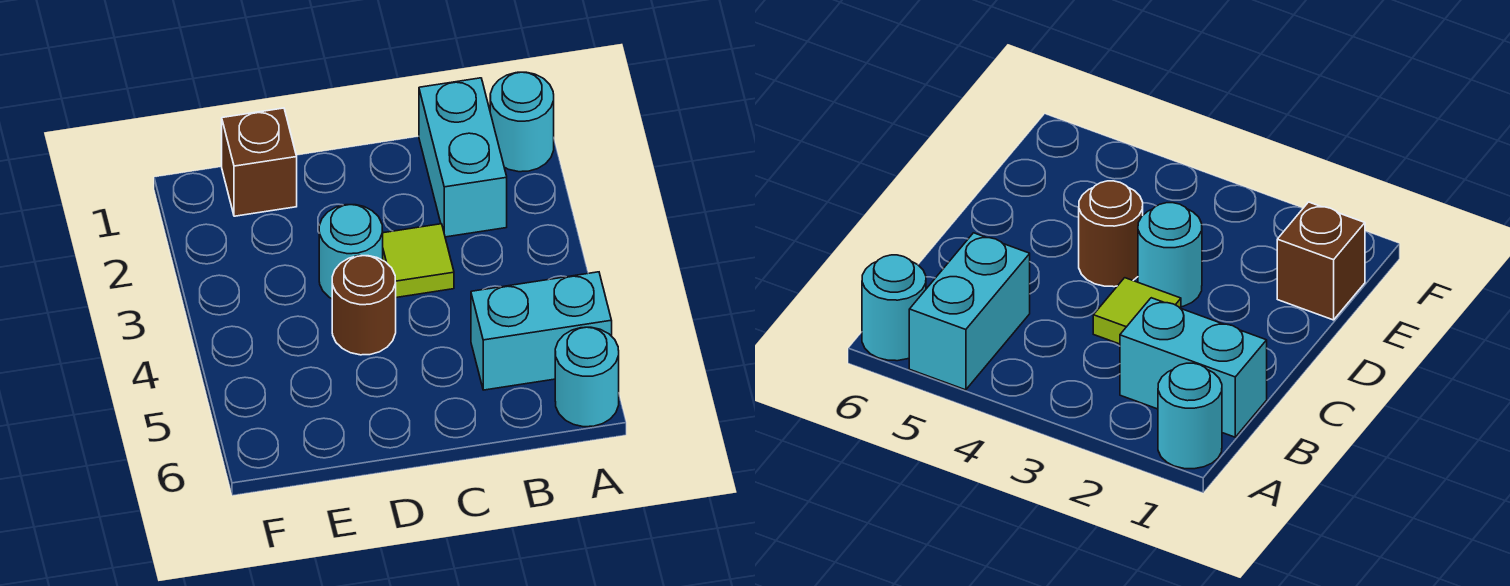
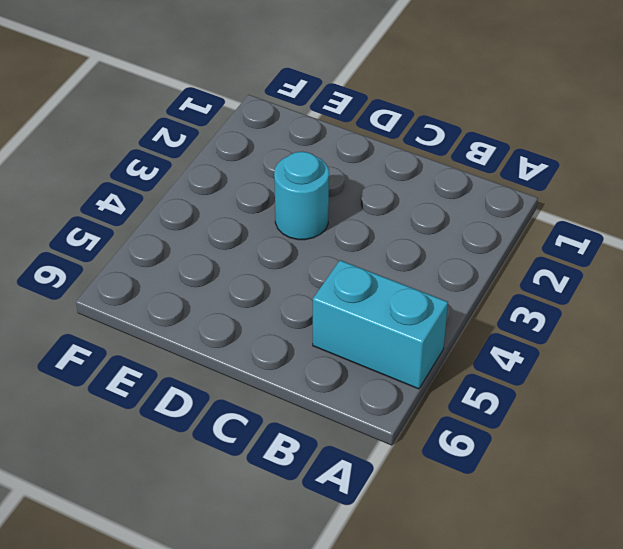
none -> cyan 1x1 round brick [490,72,554,172]
none -> cyan 1x1 round brick [555,327,619,427]

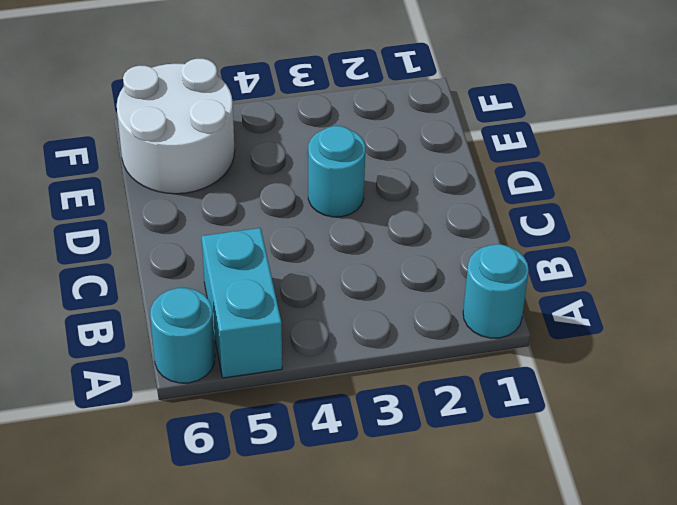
white 2x2 round brick [117,59,235,194] -> none
none -> cyan 1x2 brick [419,78,507,237]
none -> lime 1x1 tile [383,224,454,298]

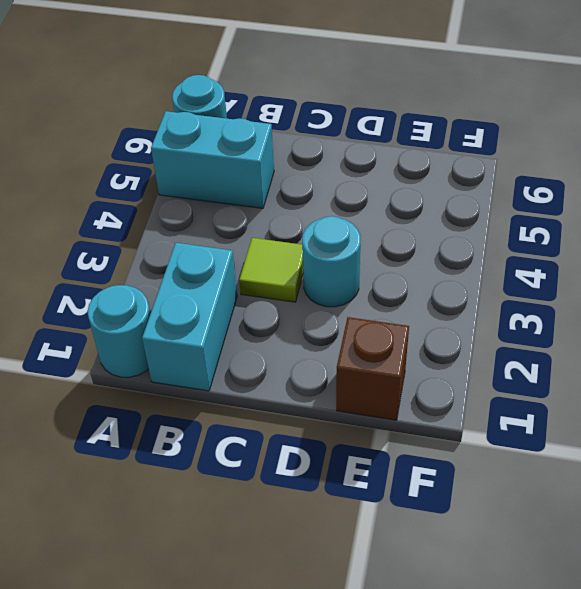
none -> brown 1x1 round brick [332,256,396,355]

